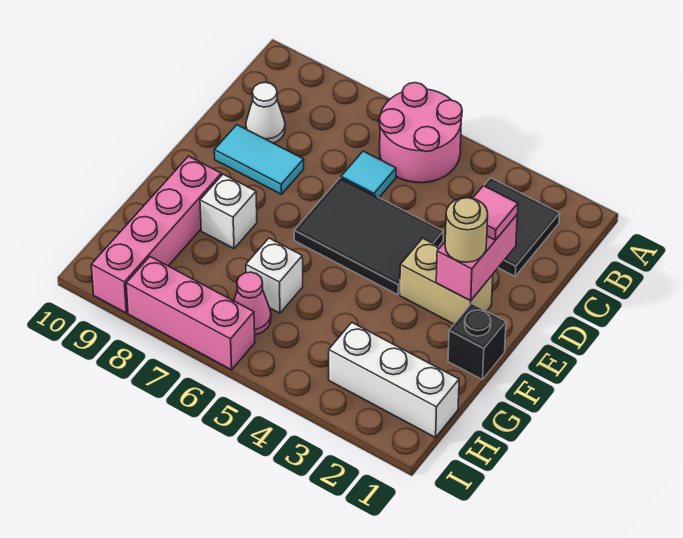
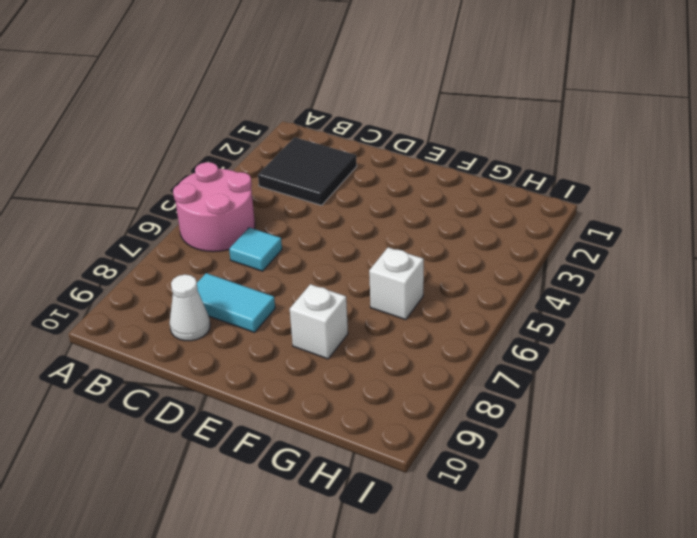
cyan 1x2 tile [197,273,275,332] -> cyan 1x2 tile turned to [214,125,304,194]
none -> black 2x3 tile [294,178,443,295]
none -> tan 1x2 brick [400,238,493,324]
none -> black 1x1 brick [448,304,506,380]

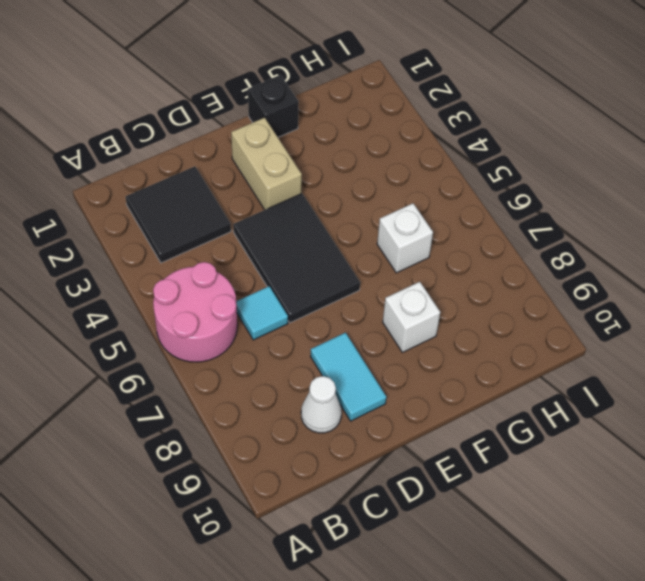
none -> pink 1x4 brick [91,156,221,313]
none -> white 1x3 brick [329,323,459,437]
none -> pink 1x1 cone [234,272,271,335]

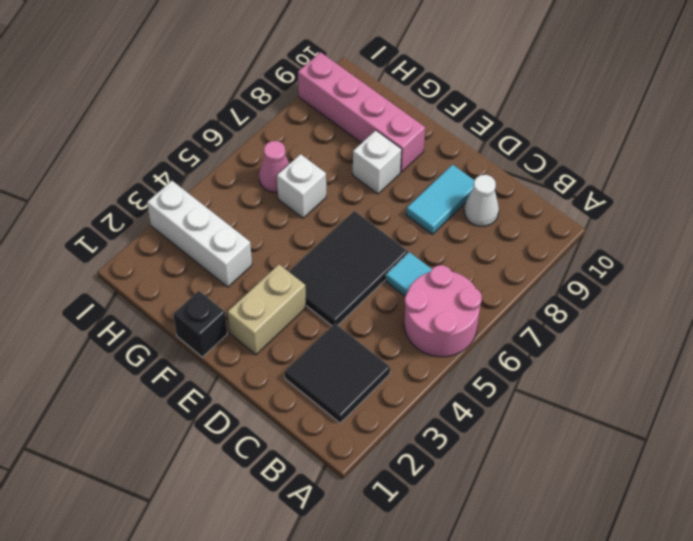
white 1x3 brick [147,181,252,287] -> white 1x3 brick turned to [329,323,459,437]
none -> pink 1x3 brick [126,257,255,370]
none -> pink 1x2 brick [436,215,517,301]
none -> pink 1x1 tile [473,186,518,240]

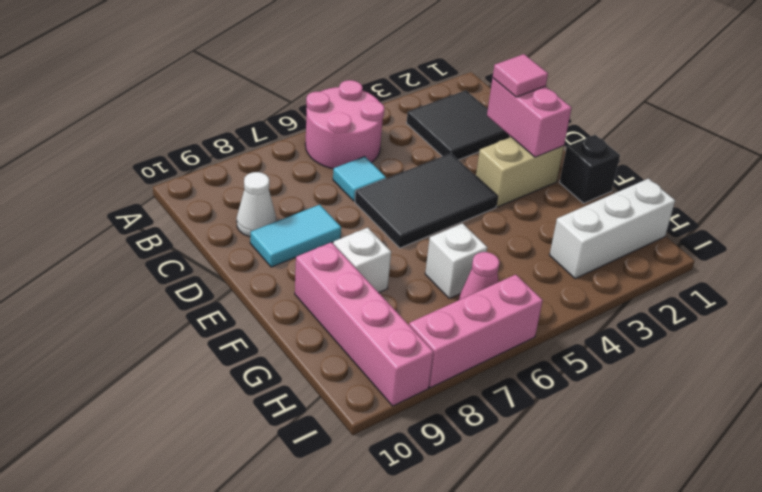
none -> tan 1x1 round brick [445,198,488,262]

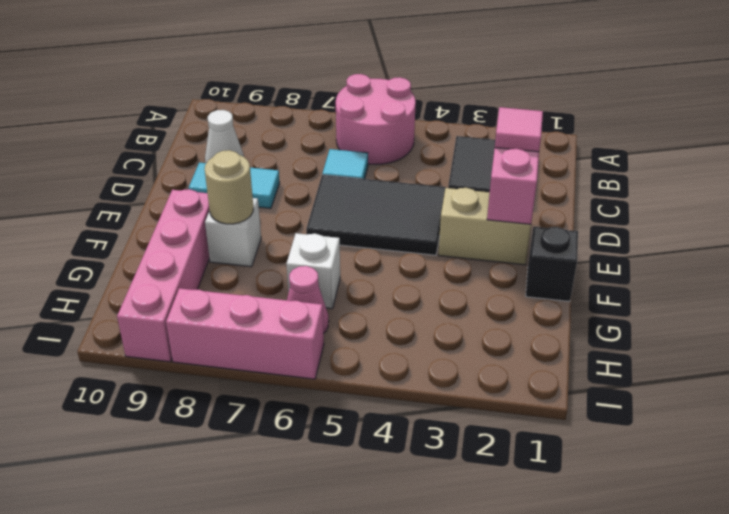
tan 1x1 round brick [205,150,253,224] -> tan 1x1 round brick moved to [445,198,488,262]
none -> white 1x3 brick [329,323,459,437]

